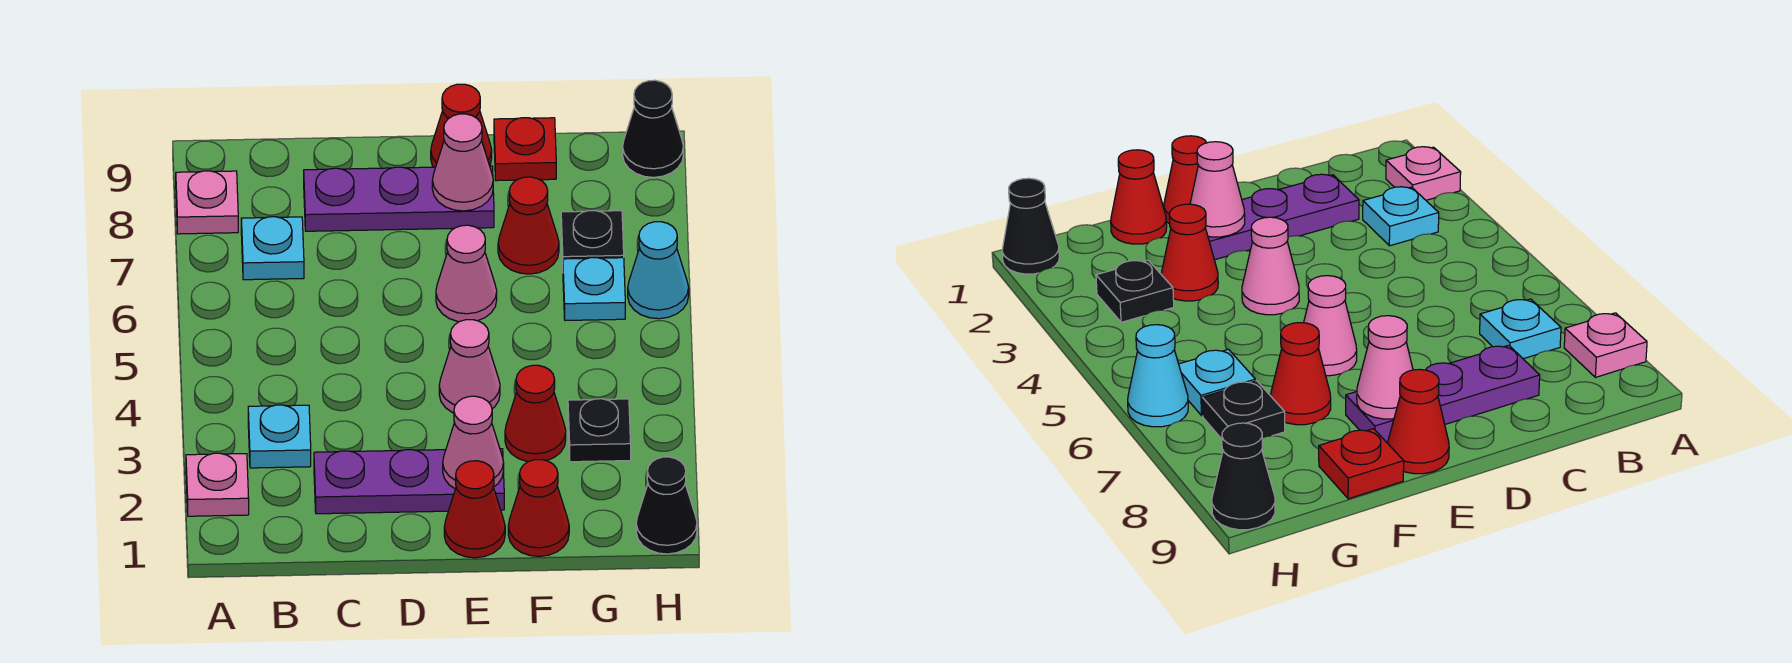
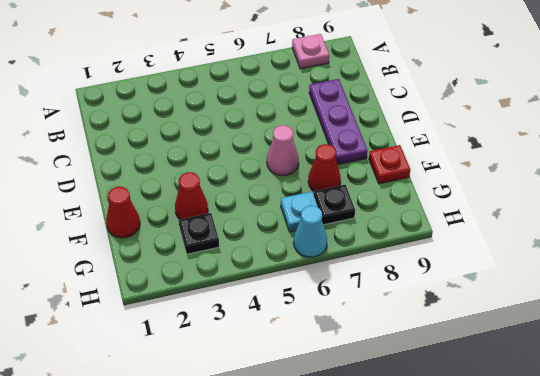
none -> pink 1x1 plate [186,453,249,516]
none -> cyan 1x1 plate [248,405,311,468]
none -> cyan 1x1 plate [241,217,304,280]

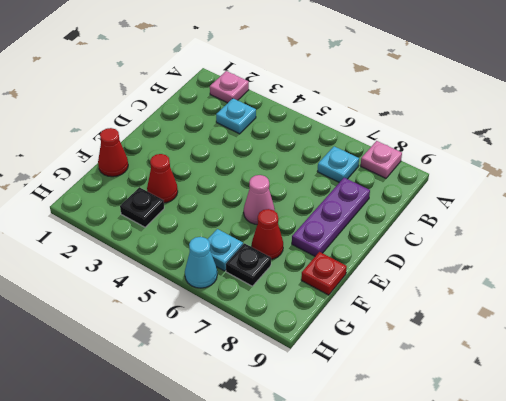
none -> purple 1x3 plate [314,449,504,514]
none -> red 1x1 cone [444,461,505,558]
none -> pink 1x1 cone [439,320,500,413]

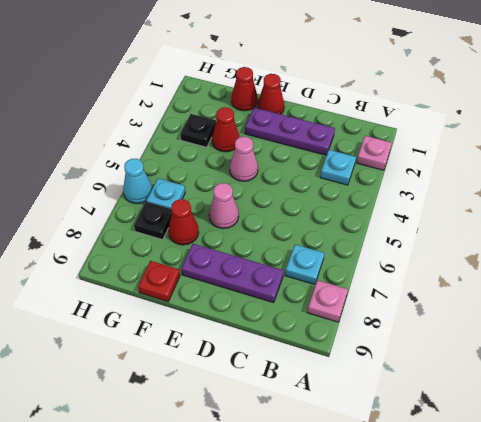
none -> red 1x1 cone [431,84,492,167]
none -> black 1x1 cone [636,457,697,554]
none -> black 1x1 cone [623,80,683,177]

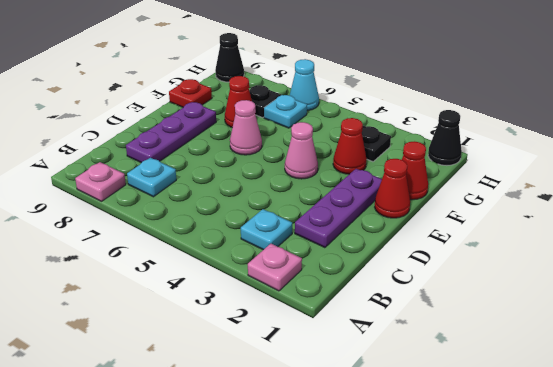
none -> red 1x1 cone [431,84,492,167]
none -> pink 1x1 cone [443,396,504,489]
none -> pink 1x1 cone [432,114,493,211]

